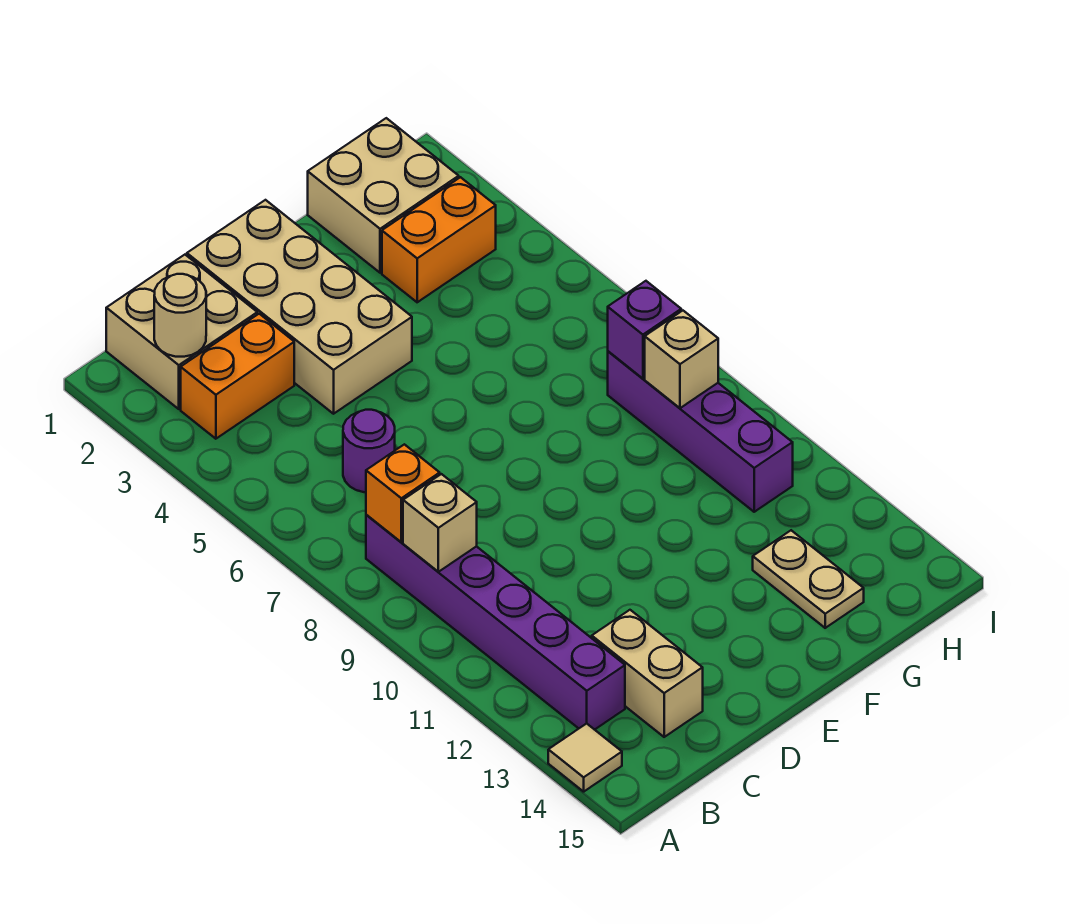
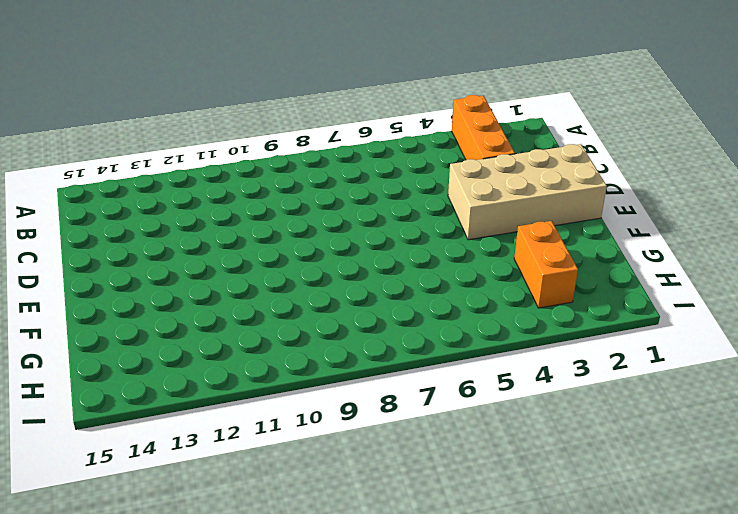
orange 1x3 brick [452,95,515,160] -> orange 1x2 brick [181,314,294,439]
none -> tan 1x1 tile [548,723,622,792]
none -> tan 2x2 brick [106,255,257,409]
none -> purple 1x6 brick [366,515,625,730]

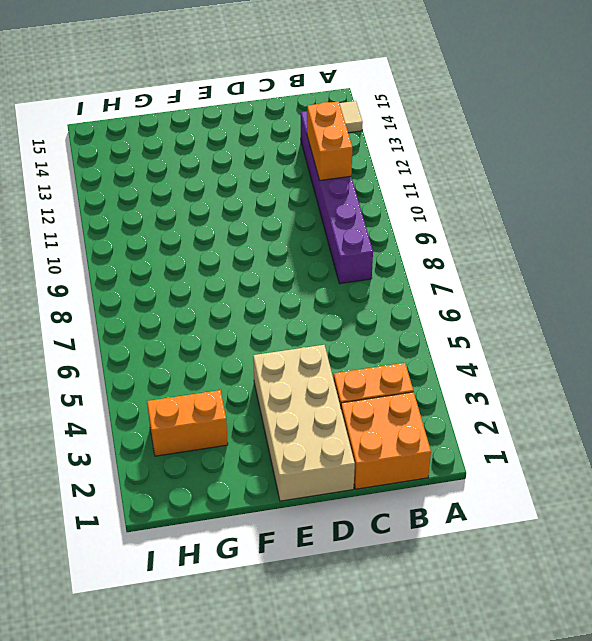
orange 2x2 brick [341,392,431,489] -> tan 2x2 brick [106,255,257,409]
orange 1x2 brick [307,101,352,180] -> none
none -> purple 1x1 round brick [343,410,395,492]
none -> tan 1x2 brick [592,610,703,737]
none -> tan 2x2 brick [308,118,459,273]

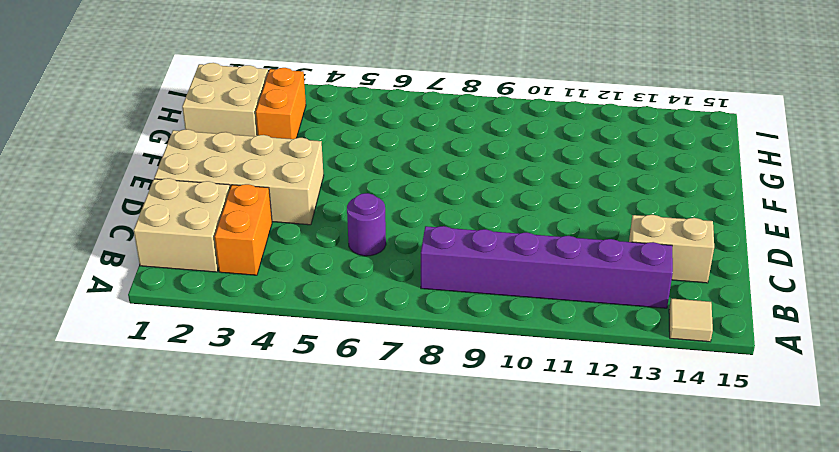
none -> tan 1x2 plate [753,530,864,628]
none -> purple 1x4 brick [608,351,793,512]
none -> tan 1x1 round brick [154,274,206,357]

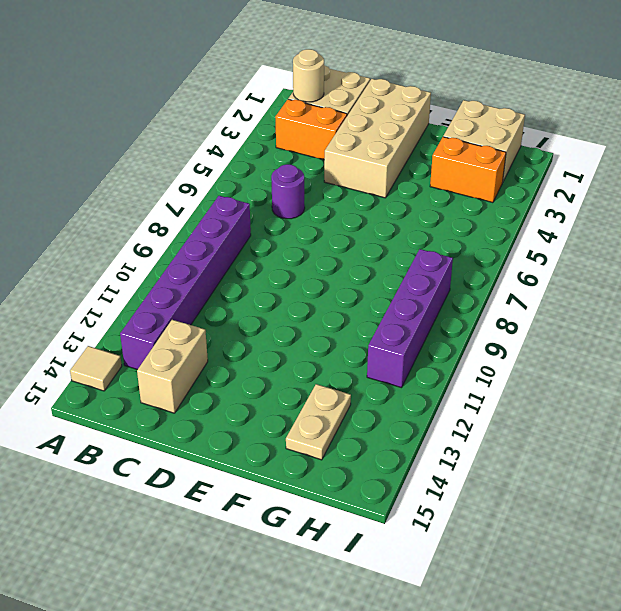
none -> orange 1x1 brick [366,444,440,542]
none -> tan 1x1 brick [403,474,477,572]
none -> purple 1x1 brick [608,281,681,379]

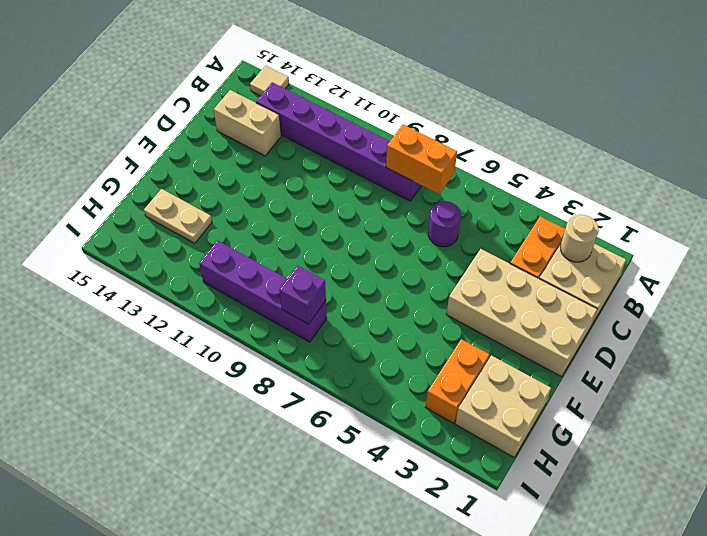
orange 1x2 brick [386,125,457,194] -> orange 1x1 brick [366,444,440,542]
none -> tan 1x1 brick [403,474,477,572]
none -> tan 1x1 brick [645,311,718,408]

